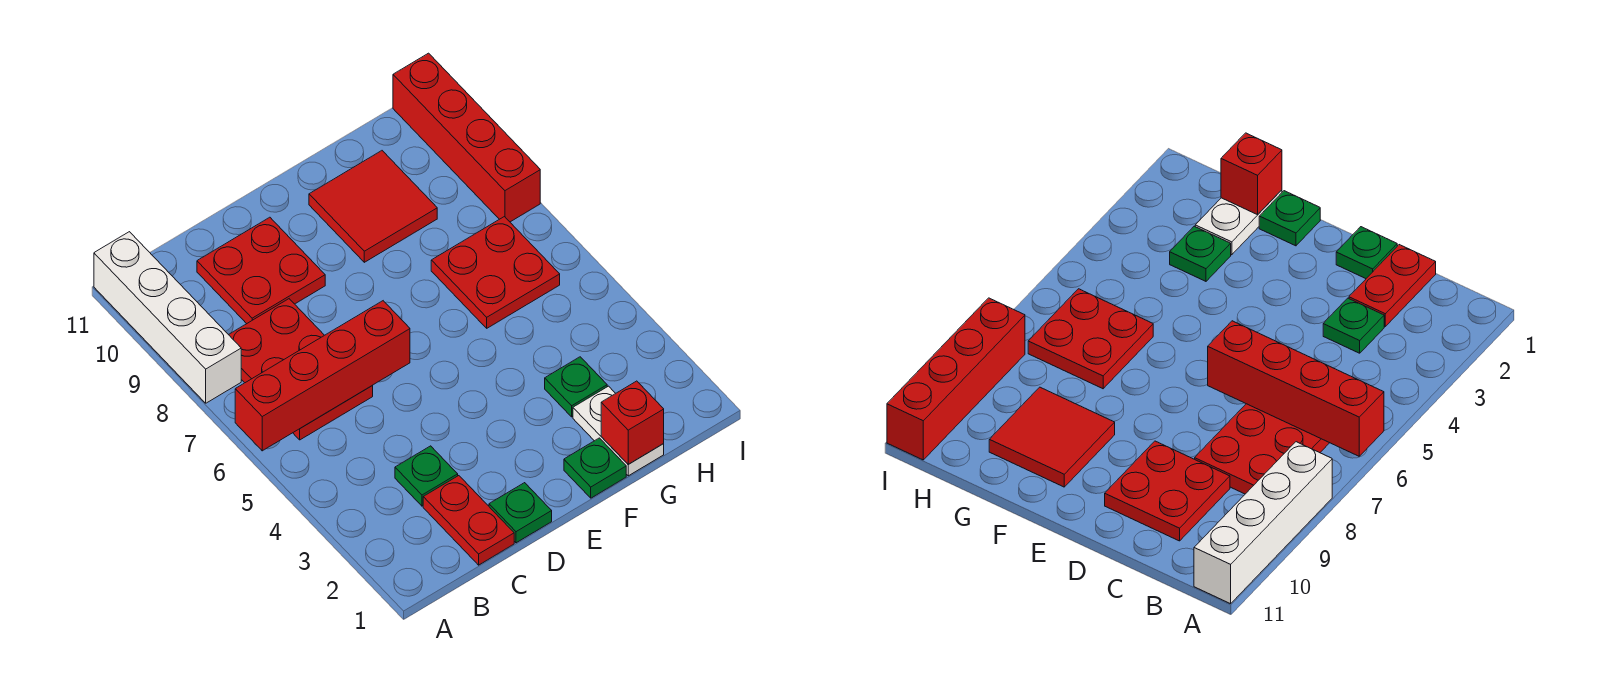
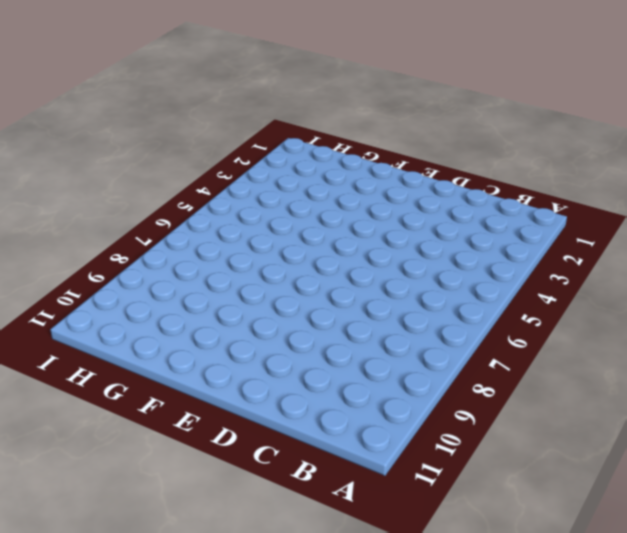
none -> white 1x4 brick [94,232,241,403]
none -> red 2x3 plate [229,299,373,440]
none -> red 1x2 plate [423,476,514,565]

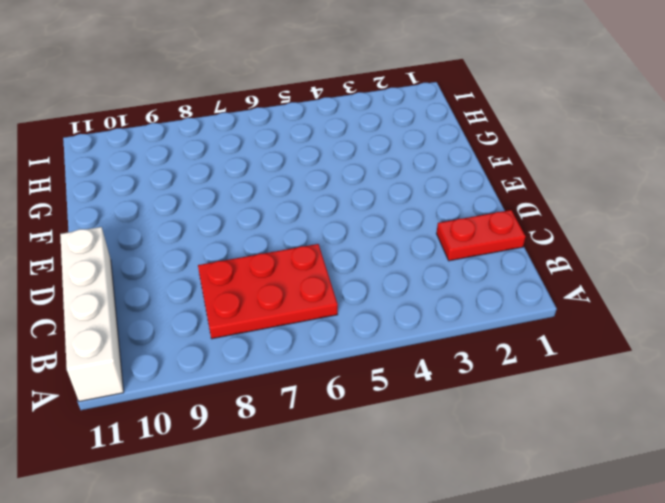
white 1x4 brick [60,227,124,402] -> white 1x4 brick turned to [94,232,241,403]
none -> green 1x1 plate [395,446,458,506]
none -> red 2x2 plate [197,217,325,324]
none -> green 1x1 plate [489,483,552,543]

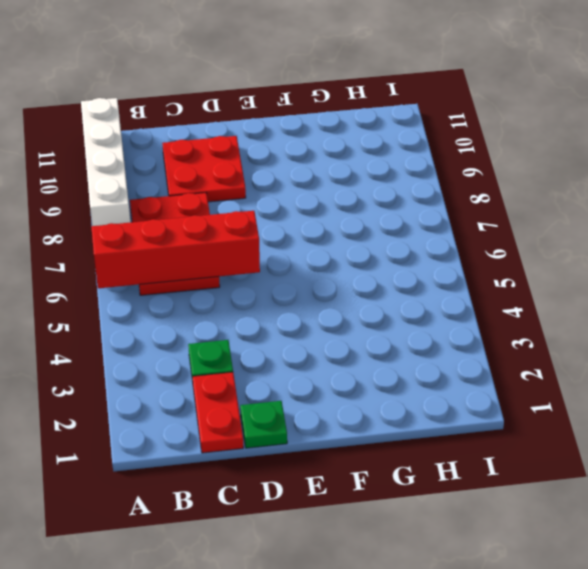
none -> green 1x1 plate [564,438,626,498]
none -> red 2x2 tile [309,151,437,262]
none -> white 1x2 plate [573,386,664,476]

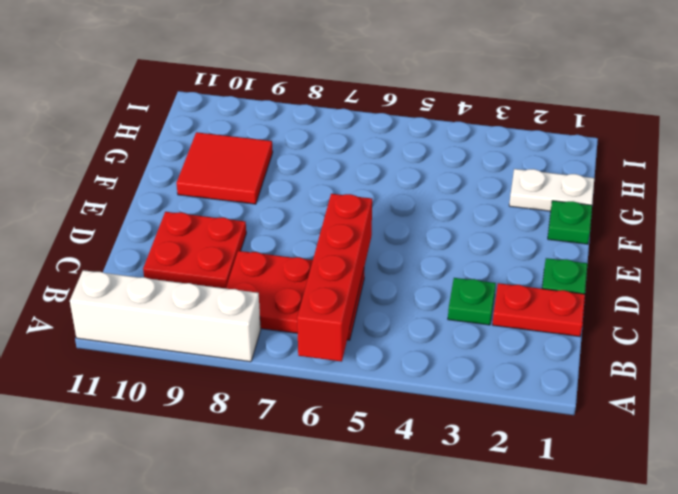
none -> green 1x1 plate [545,357,607,417]
none -> red 2x2 plate [431,217,560,328]
none -> red 1x4 brick [393,53,540,222]

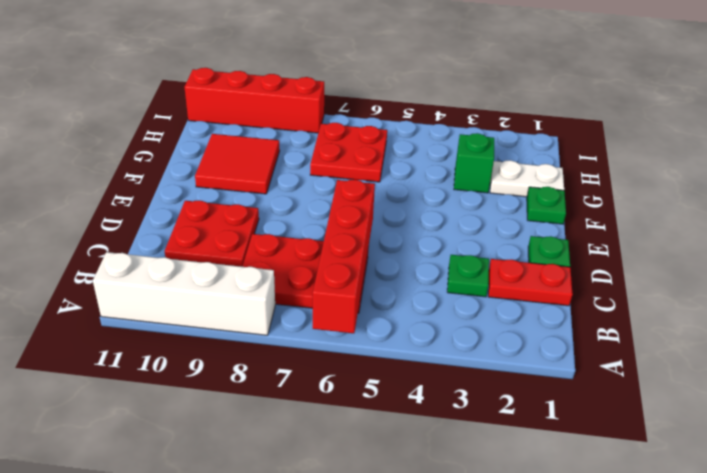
green 1x1 brick [454,133,494,193] -> green 1x1 plate [545,357,607,417]
none -> red 1x1 brick [601,381,664,464]

